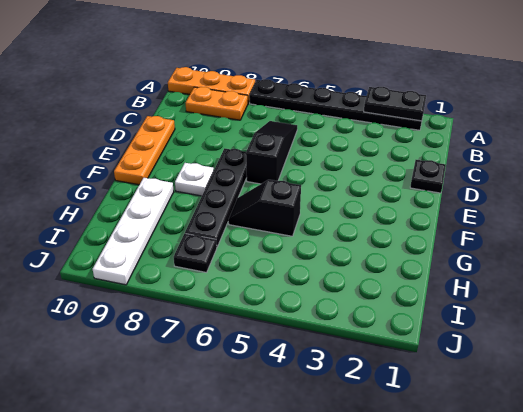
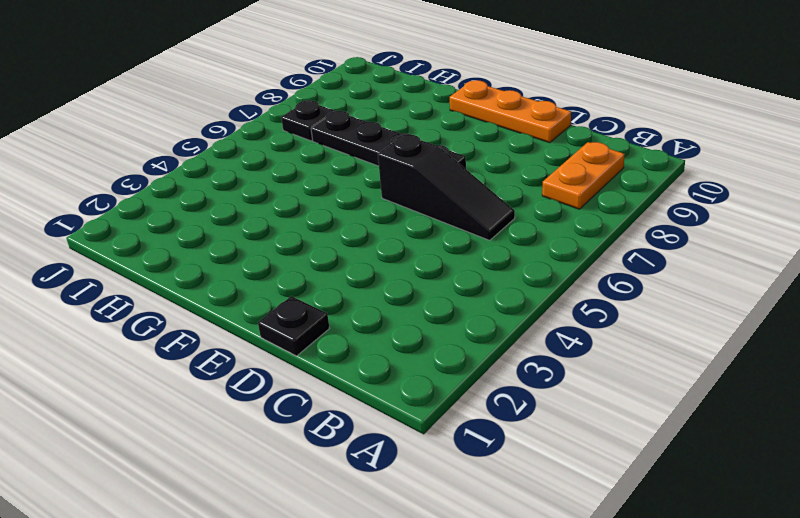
none -> black 1x6 plate [249,79,424,130]
none -> orange 1x3 plate [168,67,255,103]
none -> white 1x1 plate [175,163,214,196]

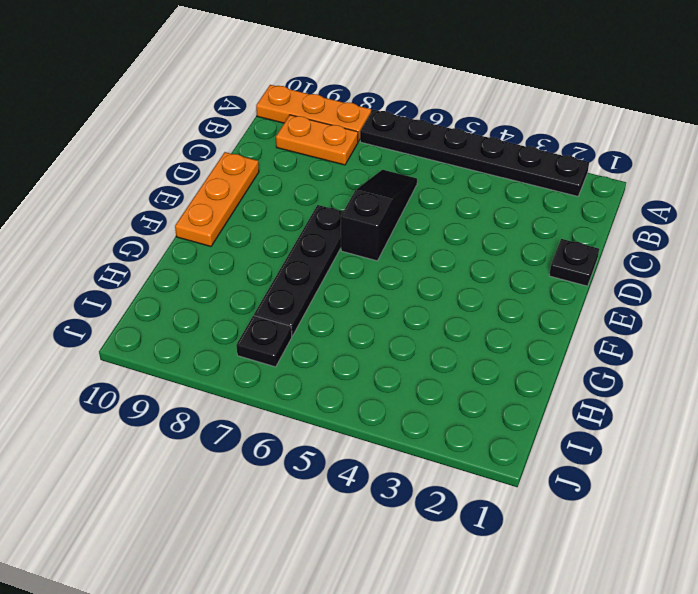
none -> white 1x1 plate [175,163,214,196]
none -> black 1x2 slope [228,180,301,236]
none -> white 1x4 plate [93,178,174,285]

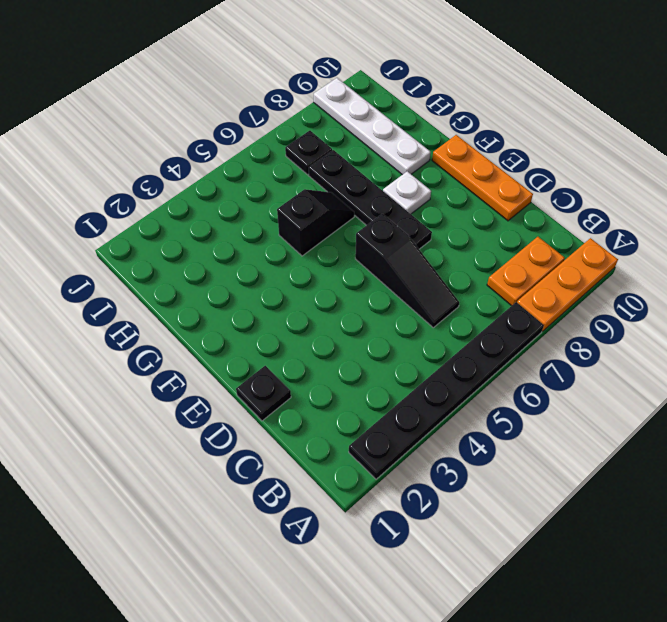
none -> black 1x2 plate [364,87,426,121]

